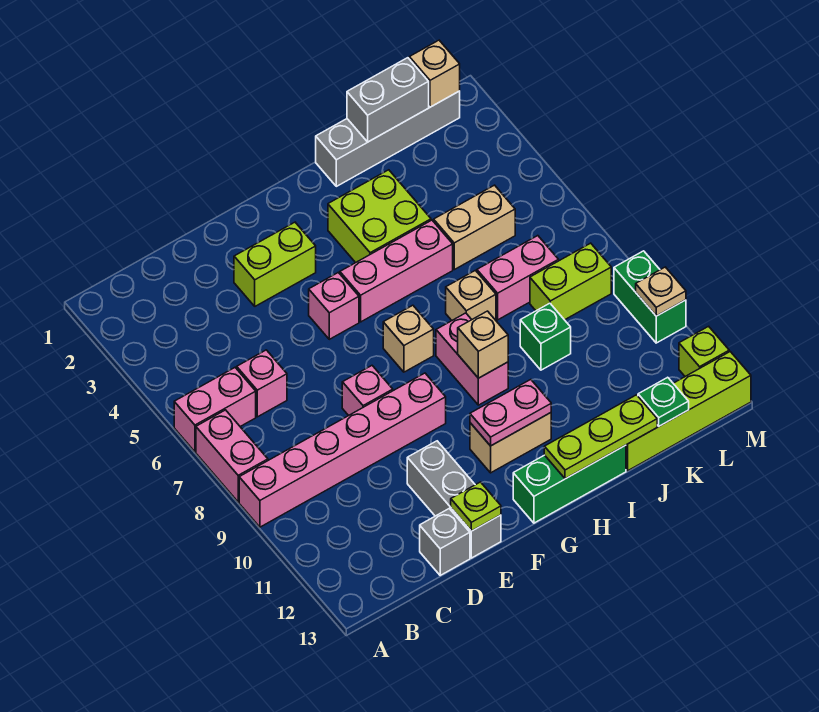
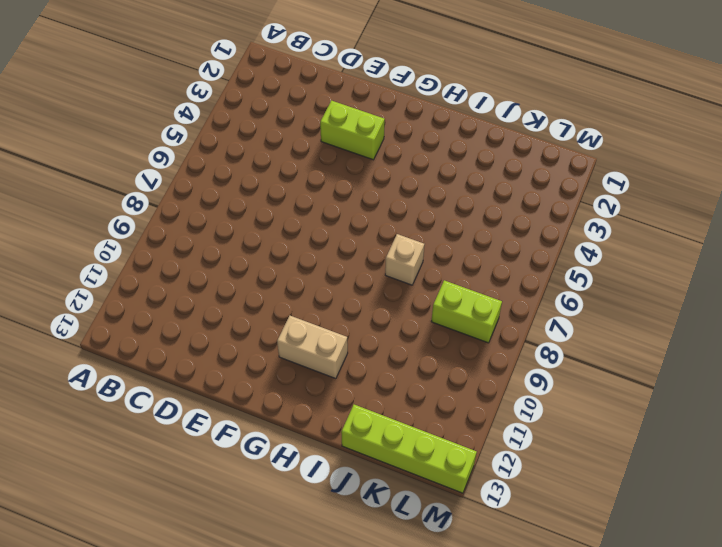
none -> pink 1x2 brick [174,368,256,452]
none -> pink 1x2 brick [196,410,268,502]
none -> pink 1x6 brick [239,373,446,527]
none -> pink 1x1 brick [237,350,287,417]

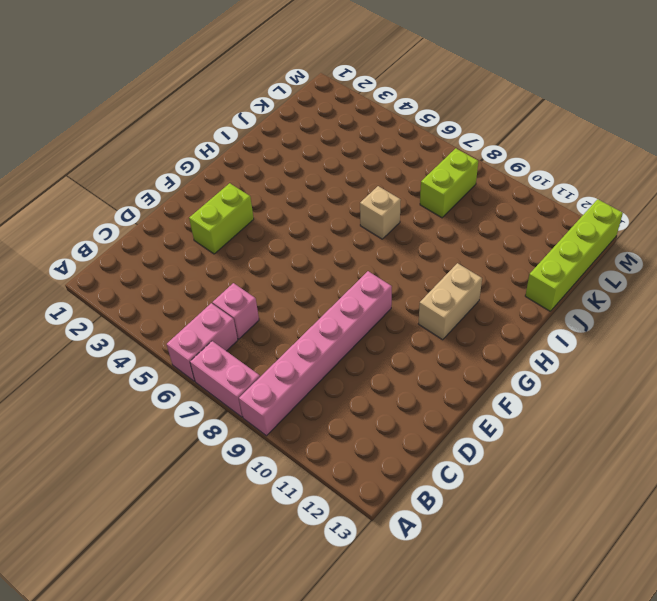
none -> grey 1x1 brick [420,509,470,575]
none -> pink 1x1 brick [342,366,393,416]
none -> grey 1x3 brick [407,441,501,558]
none -> pink 1x1 brick [309,272,359,339]

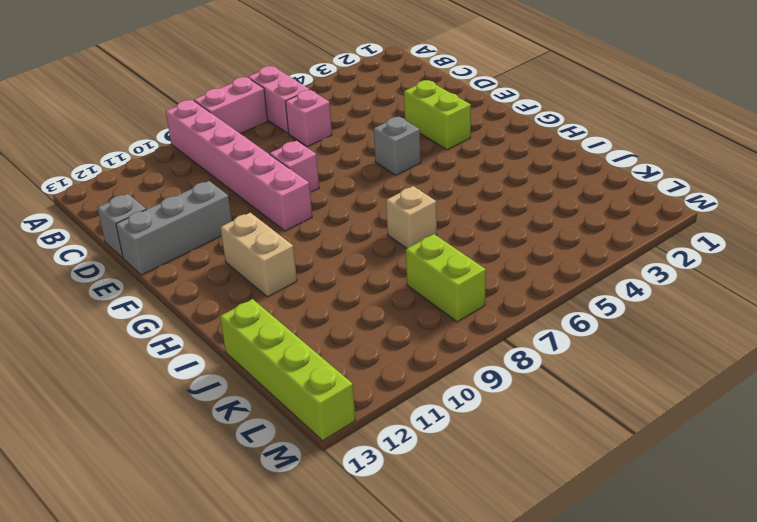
grey 1x1 brick [374,116,421,175] -> pink 1x1 brick [309,272,359,339]
none -> pink 1x3 brick [340,220,453,322]
none -> tan 1x1 brick [383,305,434,372]
none -> green 1x3 brick [513,445,626,523]
none -> lime 2x2 brick [328,170,431,263]

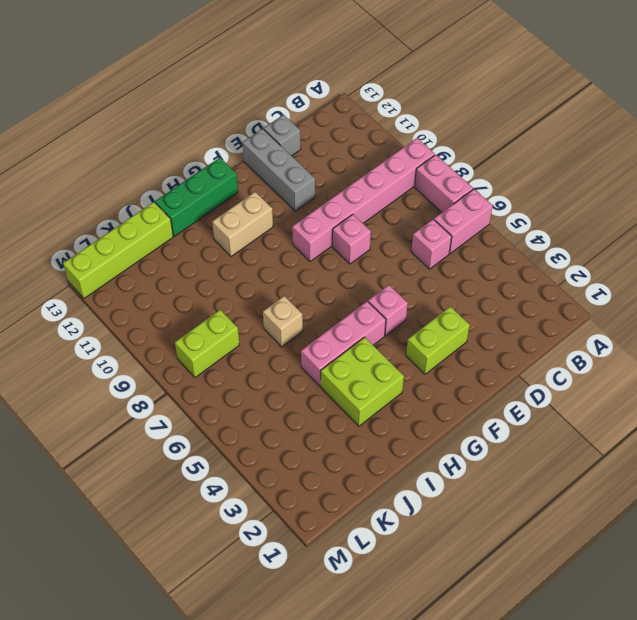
none -> tan 1x1 brick [383,305,434,372]
none -> pink 1x2 brick [436,313,508,405]
none -> grey 1x4 brick [316,91,460,186]
none -> tan 1x2 brick [434,185,515,270]

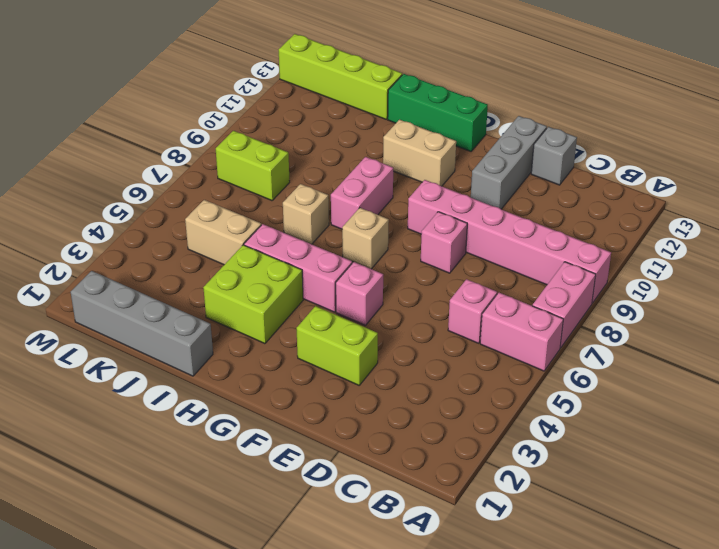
none -> pink 1x2 brick [477,236,559,320]
none -> green 1x1 brick [520,303,571,370]
none -> green 1x2 brick [614,251,686,343]
none -> lime 1x1 brick [679,326,729,376]

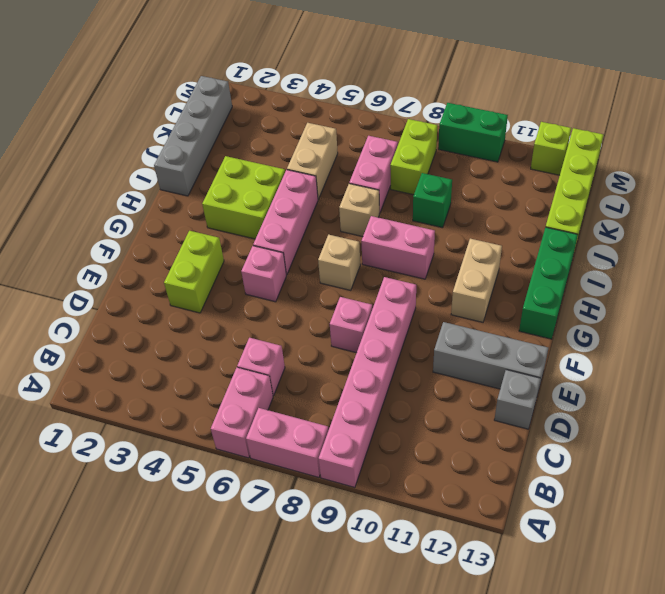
none -> lime 1x1 plate [451,482,501,531]
none -> pink 1x2 plate [470,380,551,446]
none -> tan 1x1 brick [458,311,508,378]
none -> lime 1x3 plate [544,395,657,479]

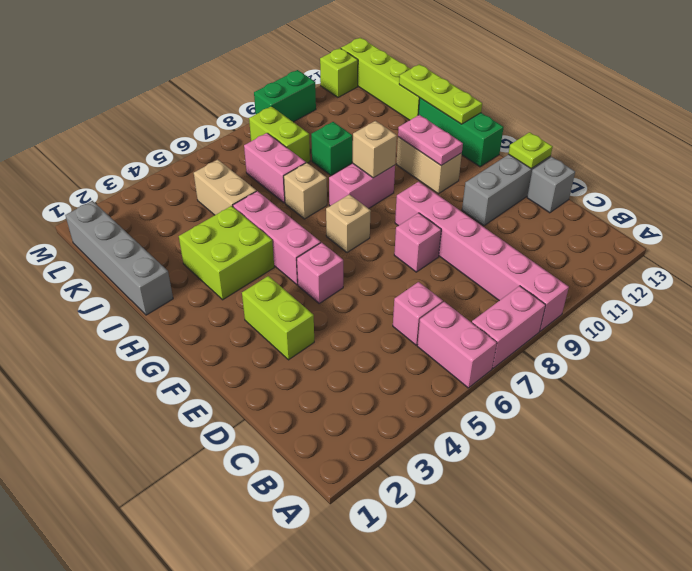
none -> grey 1x2 brick [347,58,429,142]
none -> green 1x1 plate [638,377,689,426]
none -> tan 1x1 brick [409,40,460,107]
none -> tan 1x1 plate [636,267,686,316]

